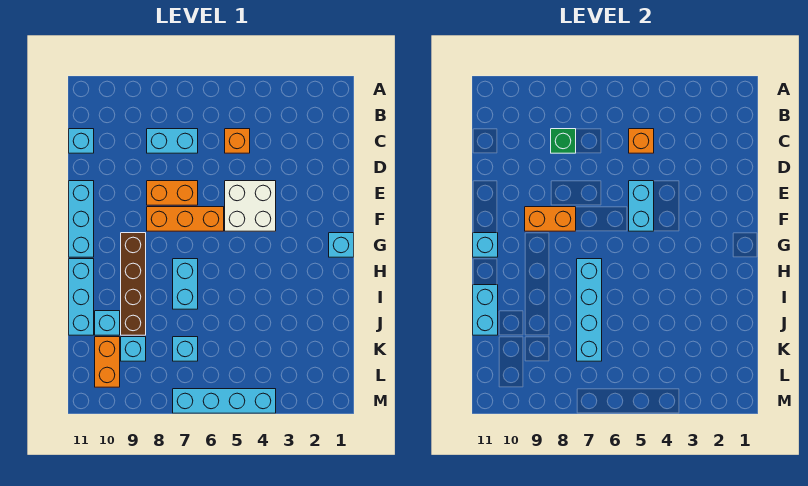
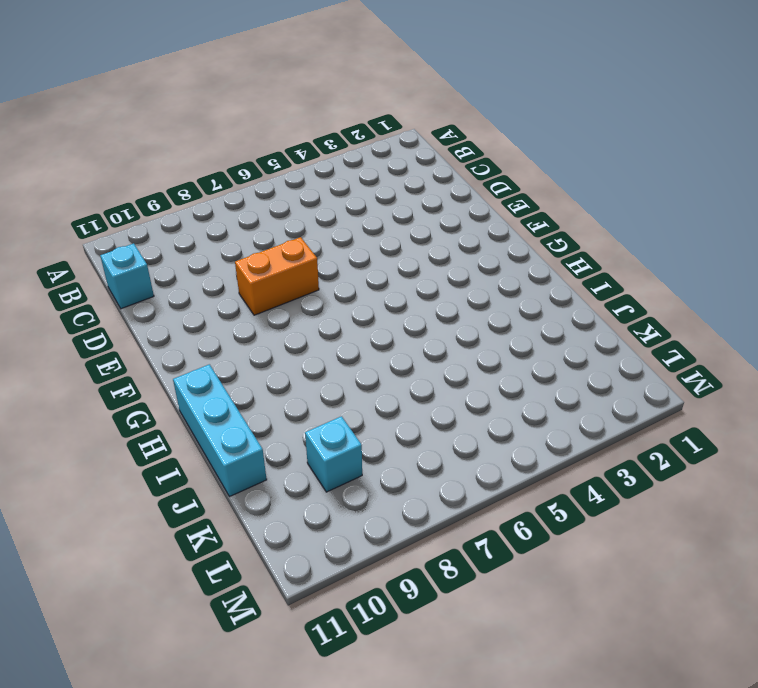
none -> orange 1x1 brick [225,129,250,153]
none -> cyan 1x2 brick [147,129,198,153]
none -> white 2x2 brick [225,181,276,231]

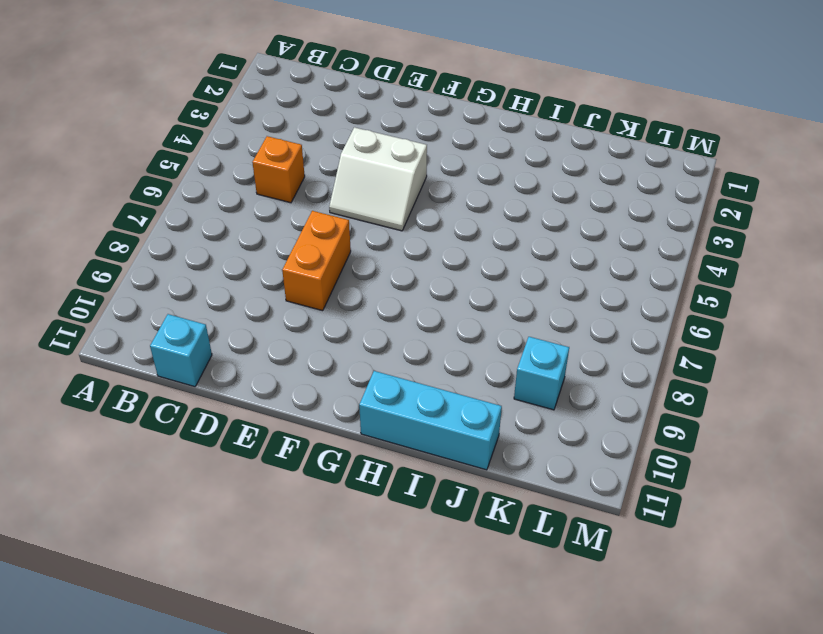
white 2x2 slope [329,127,427,231] -> white 2x2 brick [225,181,276,231]
none -> cyan 1x2 brick [147,129,198,153]
none -> cyan 1x3 brick [69,181,94,257]
none -> orange 1x3 brick [147,207,224,231]

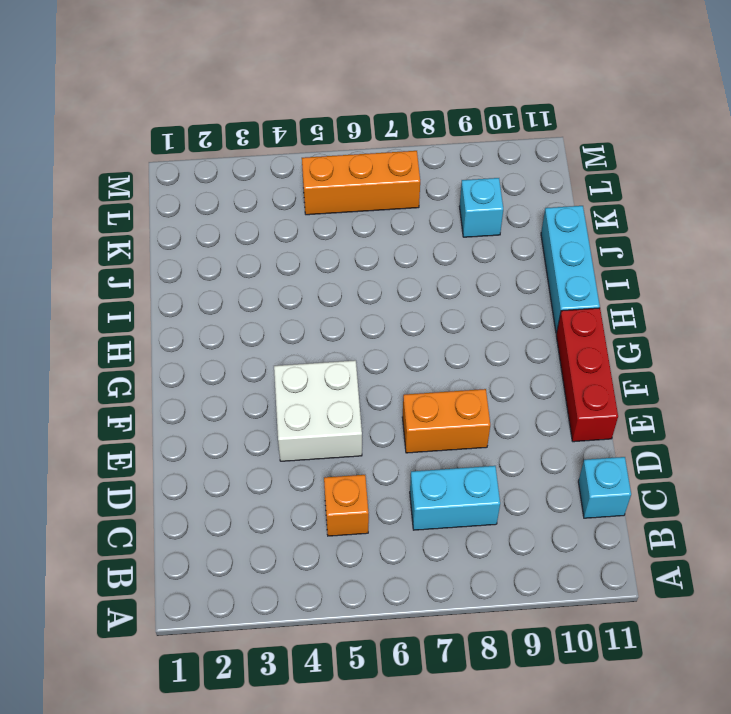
red 1x3 brick [556,308,618,442] -> cyan 1x3 brick [69,181,94,257]
orange 1x3 brick [302,151,420,215] -> orange 1x3 brick moved to [147,207,224,231]
none -> cyan 1x1 brick [329,233,354,257]
none -> brown 1x4 brick [121,233,146,335]
none -> cyan 1x2 brick [173,259,198,309]

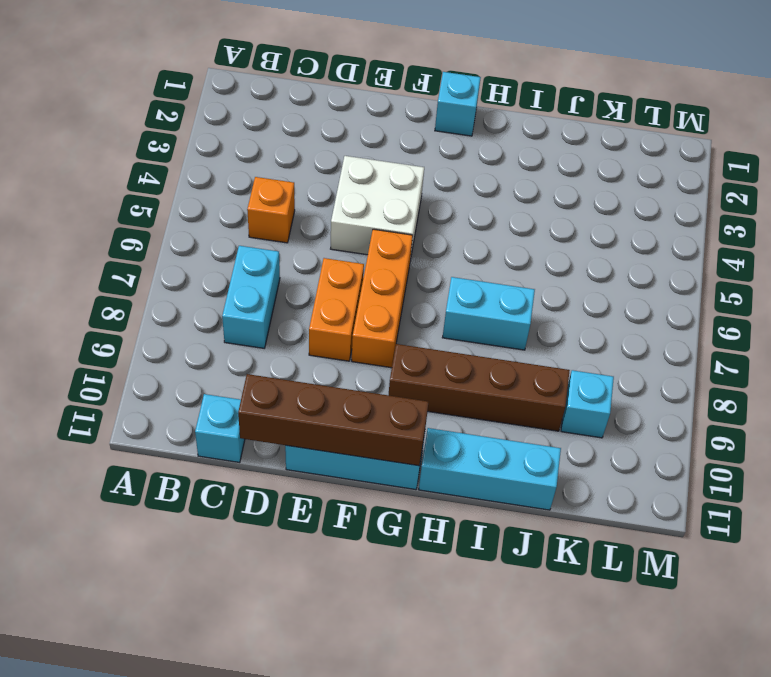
brown 1x4 brick [238,374,429,466] -> cyan 1x1 brick [473,233,498,257]
none -> cyan 1x1 brick [95,311,120,335]
none -> cyan 1x1 brick [173,337,198,361]
none -> orange 1x2 brick [95,337,120,387]

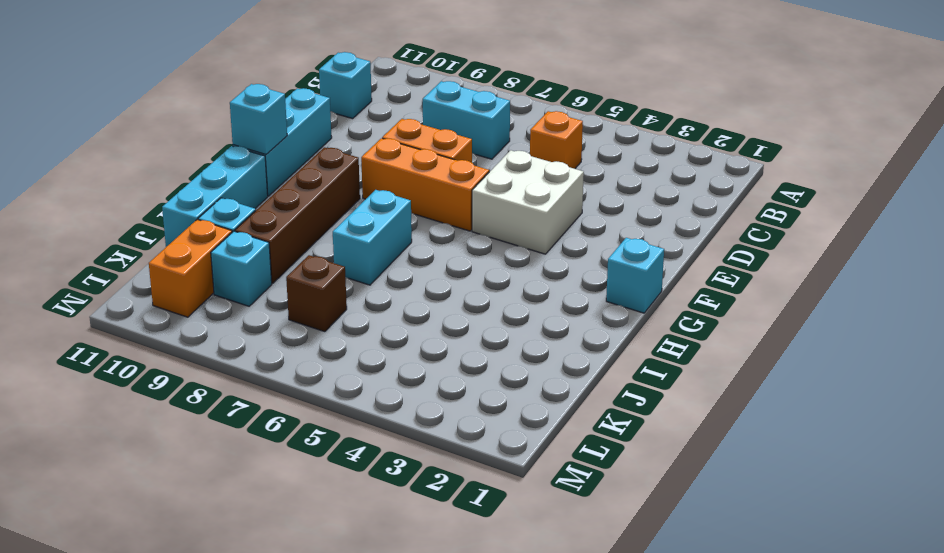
brown 1x1 brick [286,255,347,332] -> cyan 1x1 brick [173,337,198,361]
none -> cyan 1x4 brick [173,389,276,413]
none -> orange 1x1 brick [629,129,654,153]
none -> green 1x1 brick [551,129,576,153]

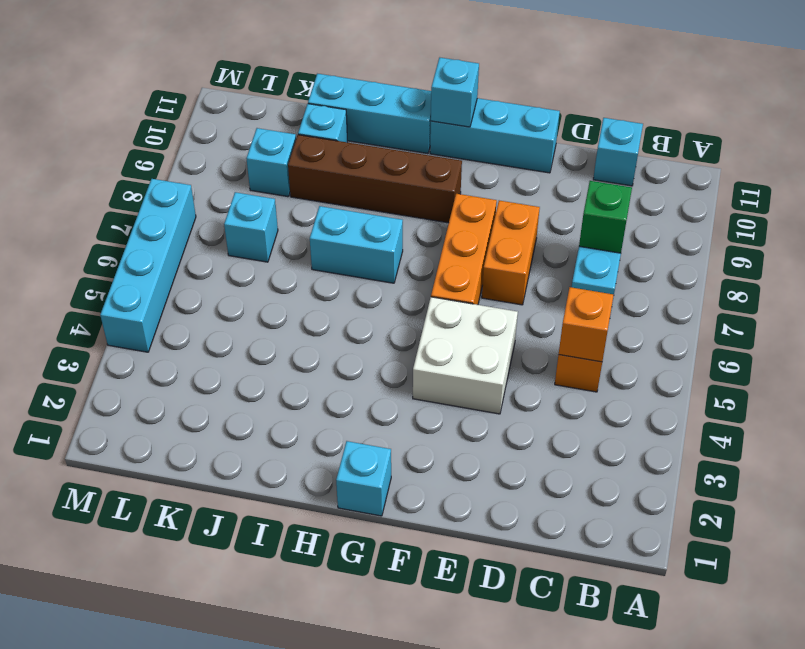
none -> orange 1x2 brick [95,337,120,387]
none -> cyan 1x2 brick [629,181,654,231]
none -> orange 1x2 brick [525,207,576,231]

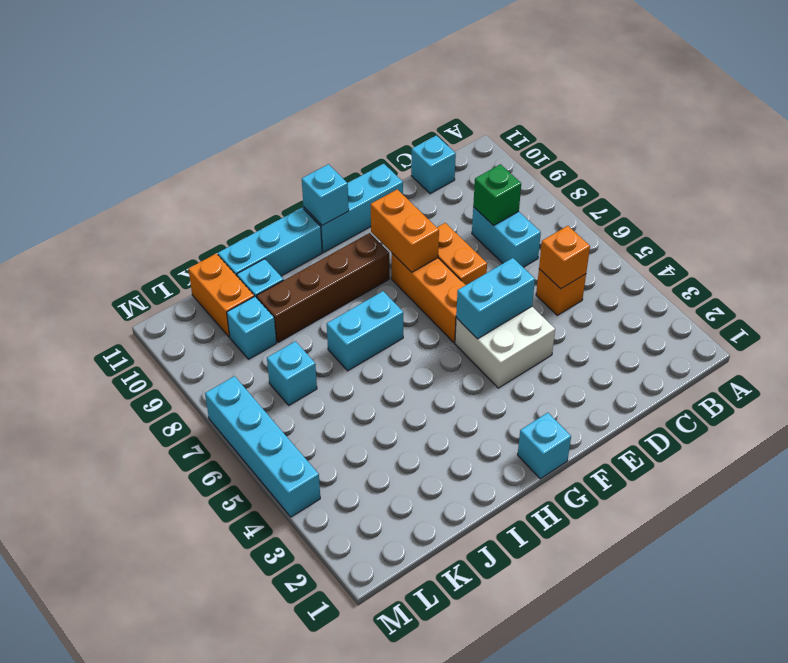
orange 1x2 brick [188,254,254,337] -> orange 1x2 brick turned to [95,337,120,387]
none -> cyan 1x4 brick [577,259,602,361]
none -> cyan 1x2 brick [473,285,498,335]

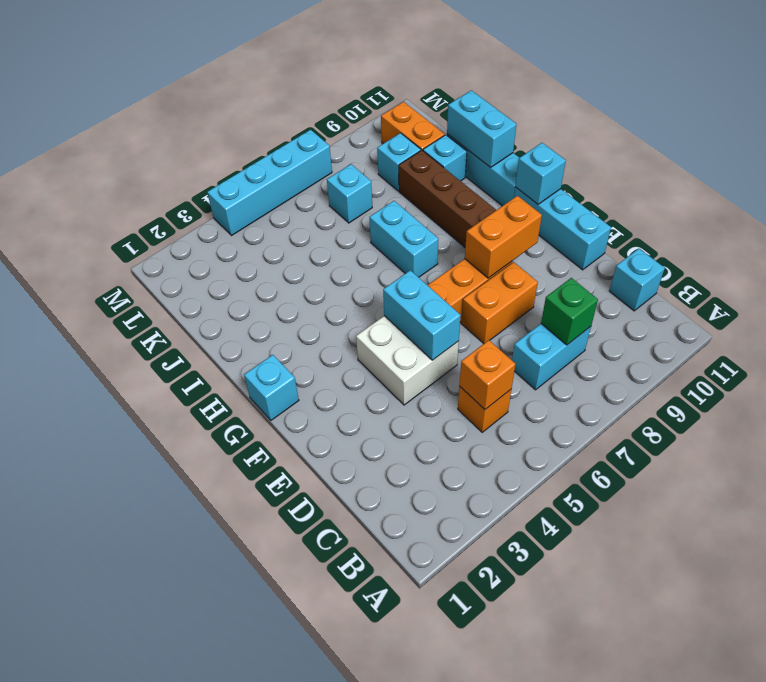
none -> cyan 1x4 brick [577,259,602,361]

